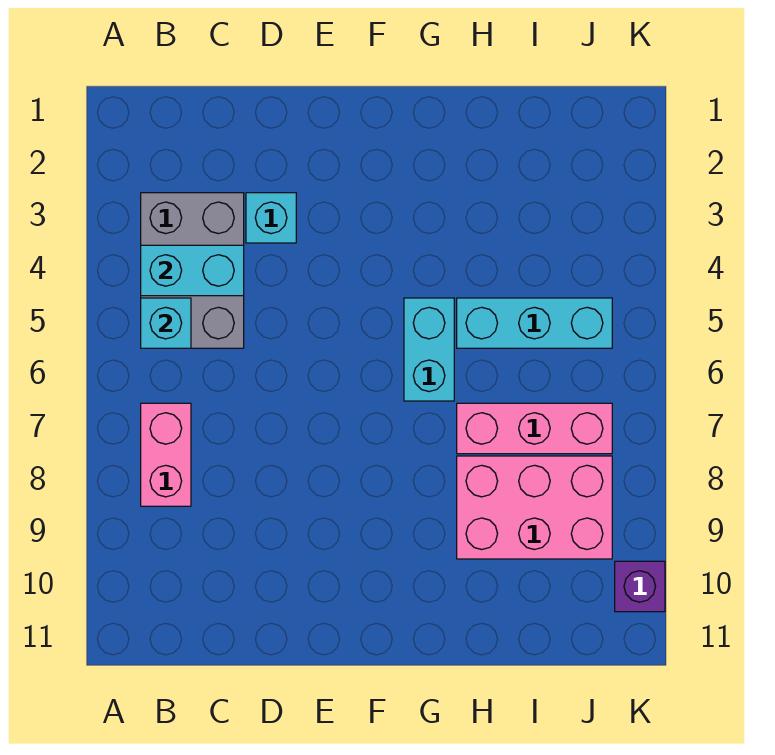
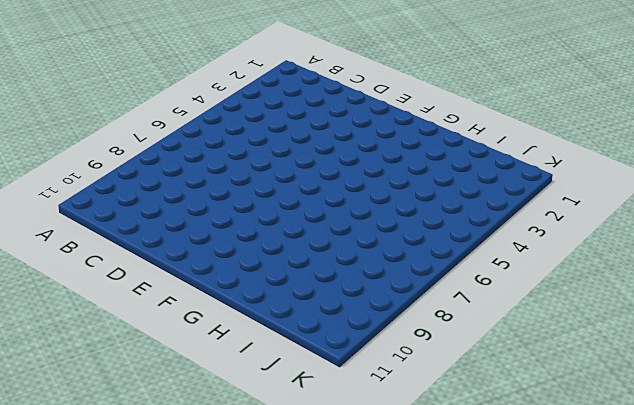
none -> grey 2x3 brick [141,193,244,348]
none -> pink 1x2 brick [141,403,191,506]

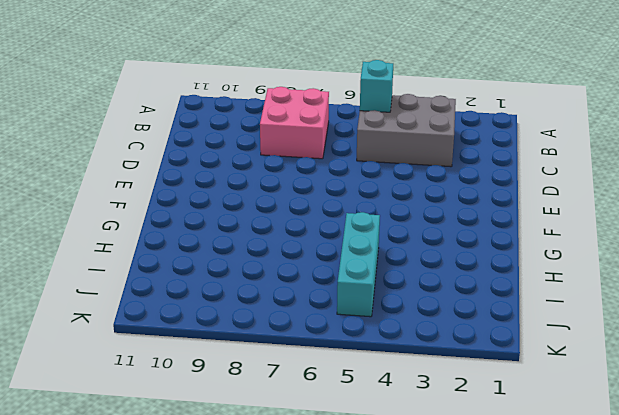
pink 2x2 brick [260,87,329,159] -> pink 1x2 brick [141,403,191,506]
none -> cyan 1x1 brick [246,193,296,243]
none -> cyan 1x2 brick [404,298,454,401]

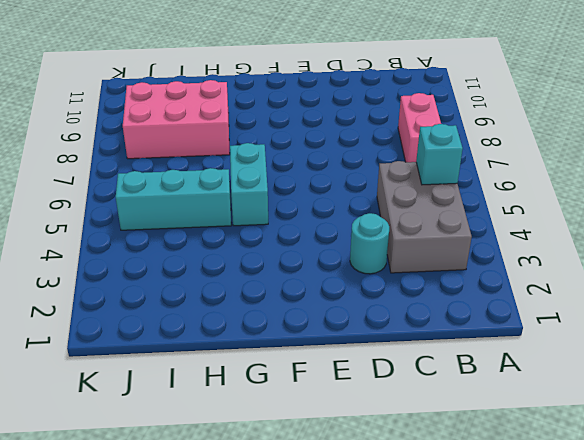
cyan 1x1 round brick [350,213,389,274] -> cyan 1x1 brick [246,193,296,243]
none -> pink 1x3 brick [457,403,612,454]
none -> purple 1x1 brick [615,561,665,612]

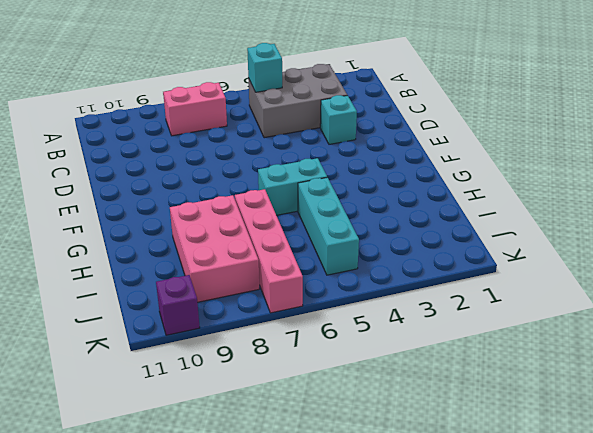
pink 1x4 brick [235,189,303,313] -> pink 1x3 brick [457,403,612,454]
none -> cyan 1x2 brick [141,245,244,296]

